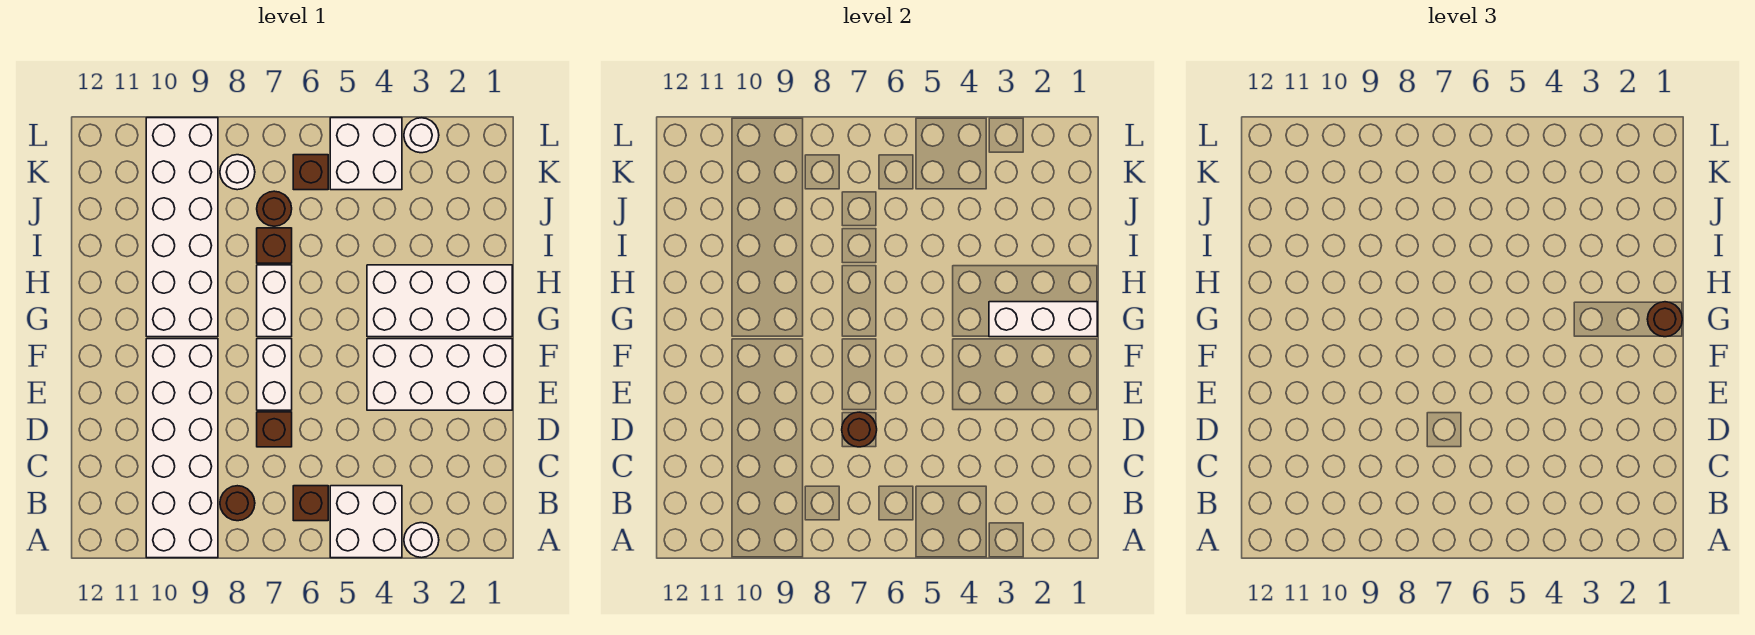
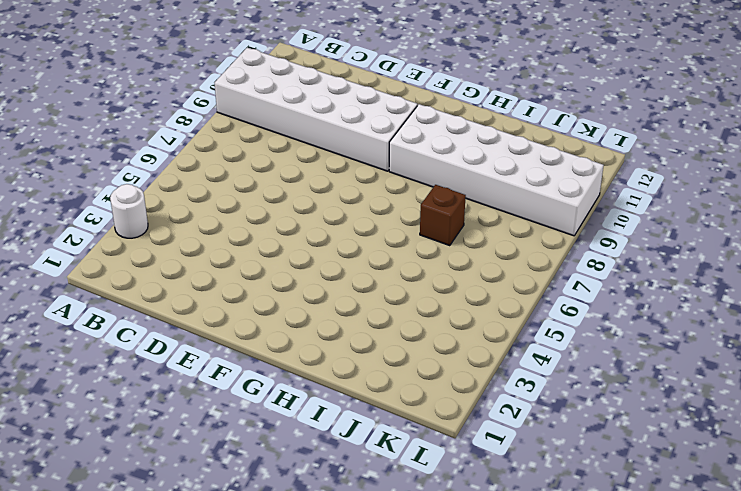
none -> white 2x2 brick [330,486,402,558]
none -> brown 1x1 brick [293,486,328,521]
none -> brown 1x1 round brick [220,486,255,521]

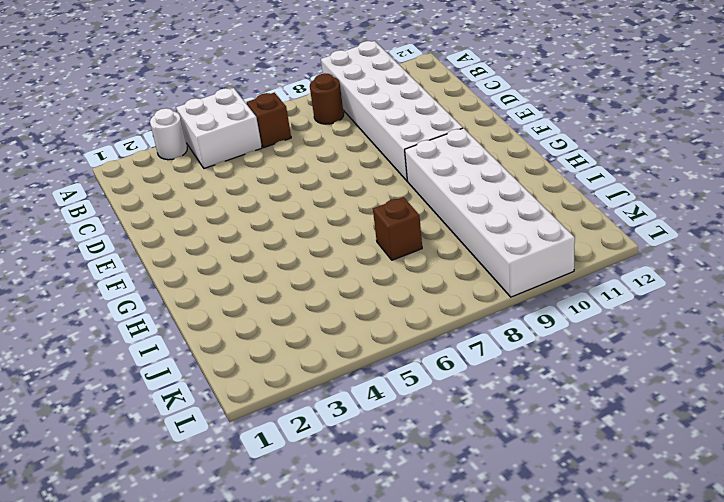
none -> brown 1x1 brick [257,412,292,447]
none -> white 2x4 brick [367,339,512,410]
none -> white 1x2 brick [257,339,292,410]

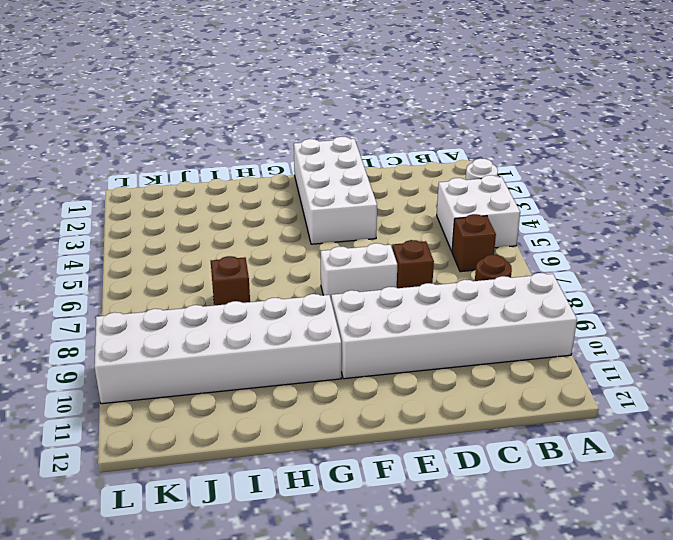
none -> white 2x4 brick [367,265,512,337]
none -> white 1x2 brick [257,265,292,337]
none -> brown 1x1 round brick [257,191,292,226]

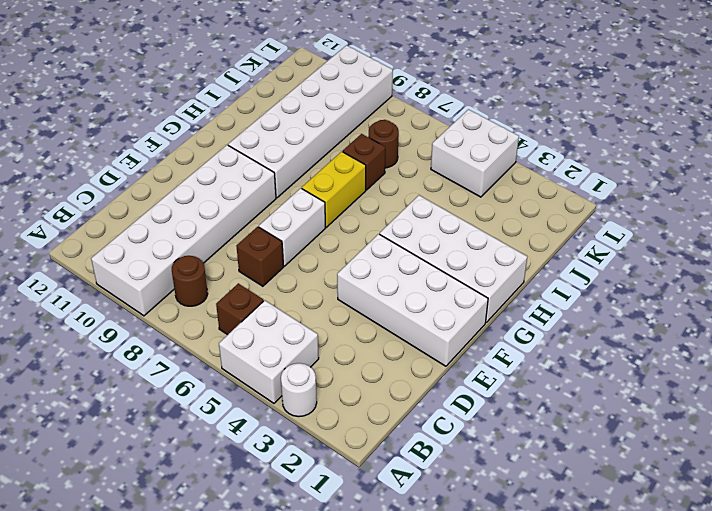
yellow 1x2 brick [302,152,366,227] -> white 1x2 brick [257,265,292,337]
none -> brown 1x1 brick [293,155,328,190]
none -> white 1x1 round brick [220,155,255,190]
none -> white 1x1 round brick [404,118,439,153]

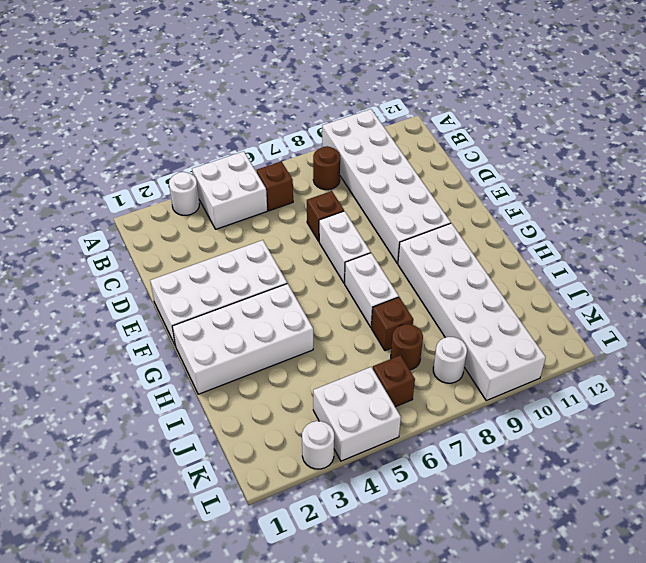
none -> brown 1x1 round brick [842,412,877,447]
none -> white 1x3 brick [989,302,1097,337]
none -> brown 1x1 round brick [1647,302,1682,337]

